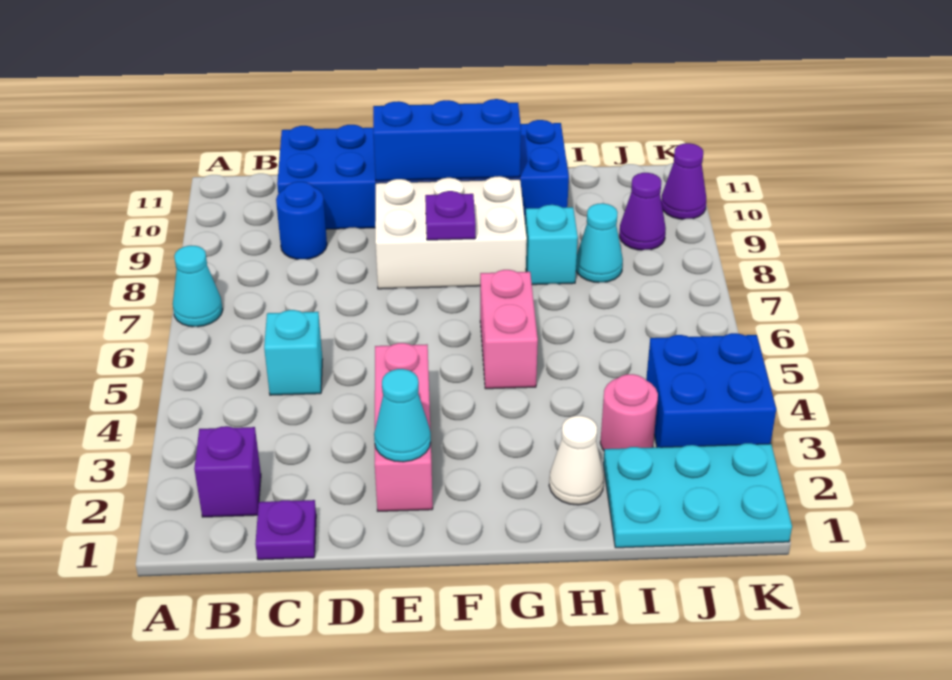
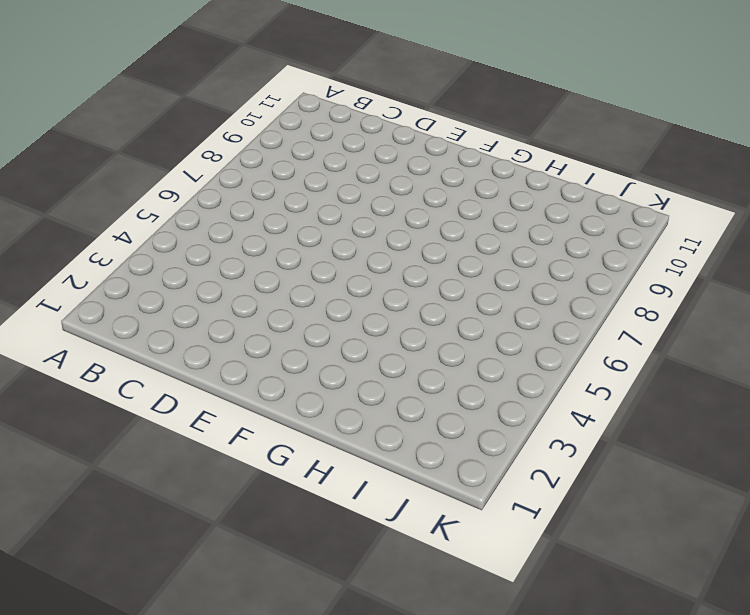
none -> cyan 1x1 cone [173,246,223,327]
none -> purple 1x1 brick [194,426,261,517]
none -> purple 1x1 plate [255,500,316,560]

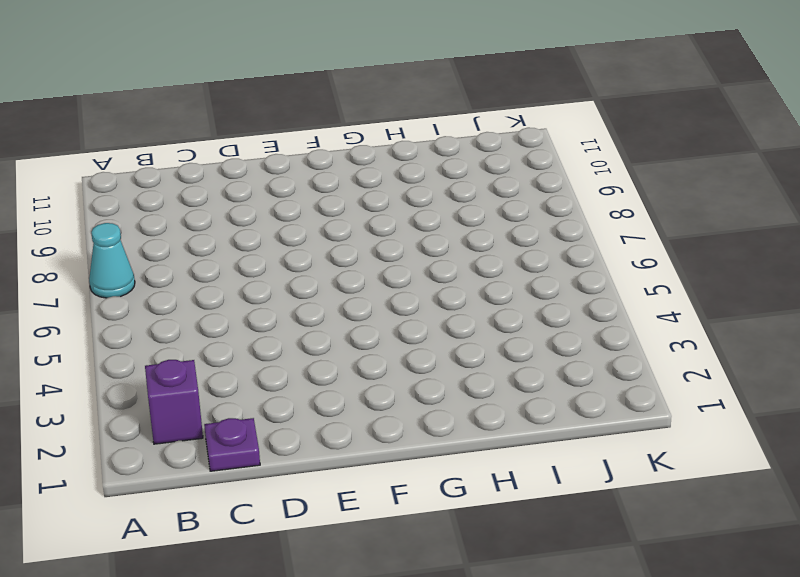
none -> cyan 1x1 brick [264,310,323,395]
none -> blue 1x1 round brick [276,182,327,259]
none -> blue 2x6 brick [277,120,569,229]

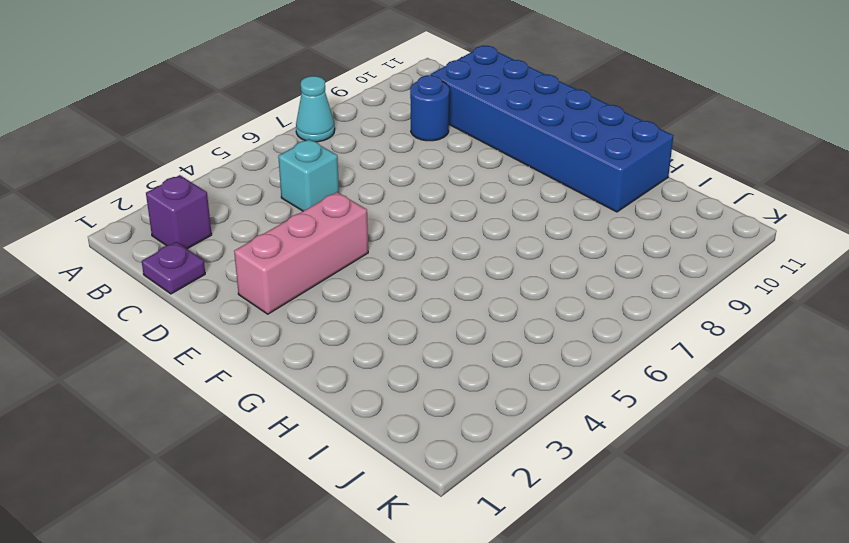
none -> white 2x3 brick [375,176,527,289]
none -> pink 1x2 brick [480,270,538,389]
none -> white 1x1 cone [549,416,604,505]

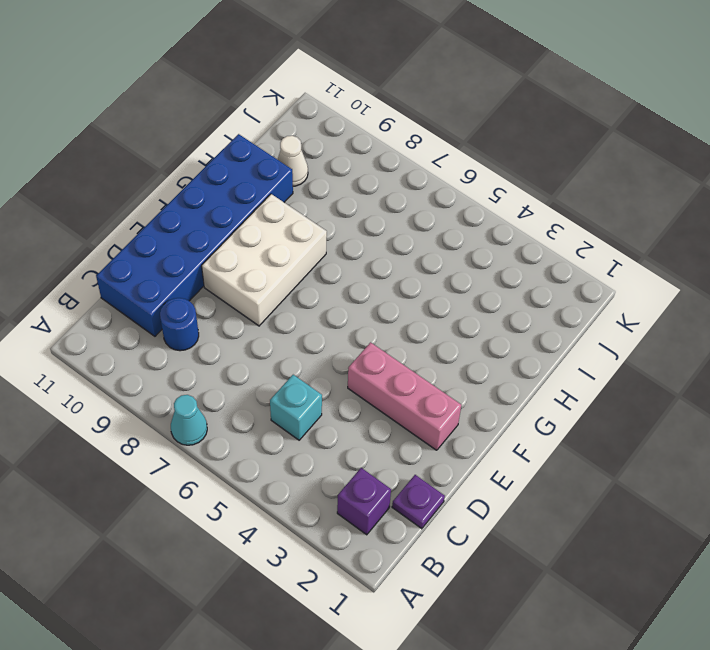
white 1x1 cone [277,136,308,186] -> white 1x1 cone moved to [549,416,604,505]
none -> pink 1x2 brick [480,270,538,389]
none -> cyan 1x1 brick [525,205,578,285]
none -> cyan 2x3 plate [603,443,792,548]

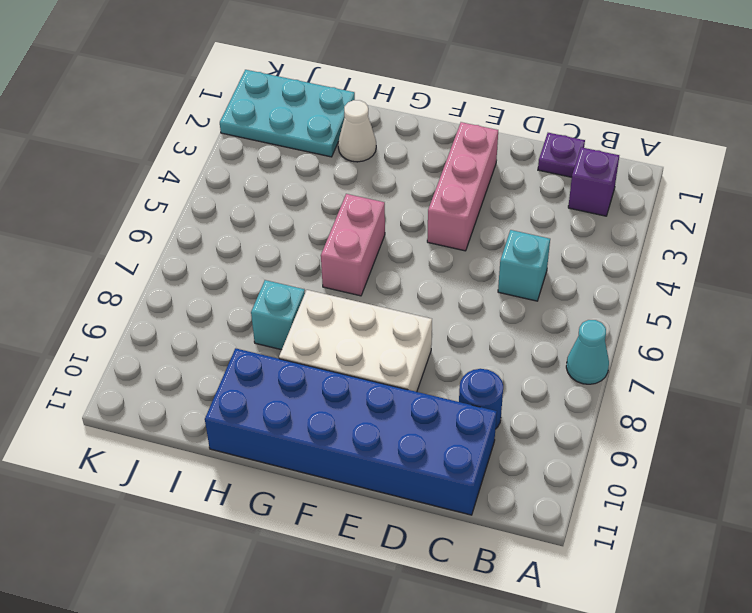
none -> pink 1x1 round brick [600,374,658,450]
none -> cyan 1x1 cone [576,203,623,283]
none -> blue 2x2 brick [646,333,776,447]

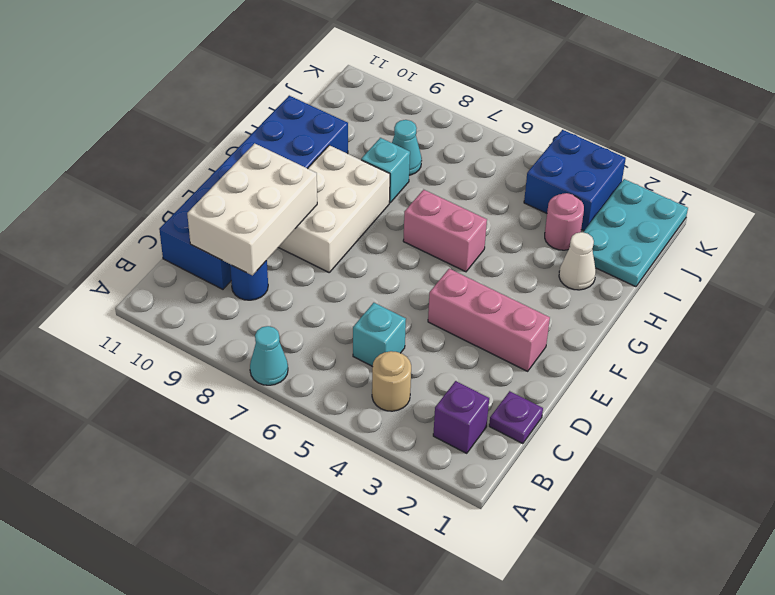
tan 1x1 round brick [372,351,411,411] -> none
white 2x3 brick [187,143,317,275] -> blue 1x3 brick [373,99,521,181]
none -> purple 1x1 cone [619,173,666,250]
none -> purple 1x1 cone [661,143,706,219]
none -> cyan 1x1 cone [374,369,431,462]

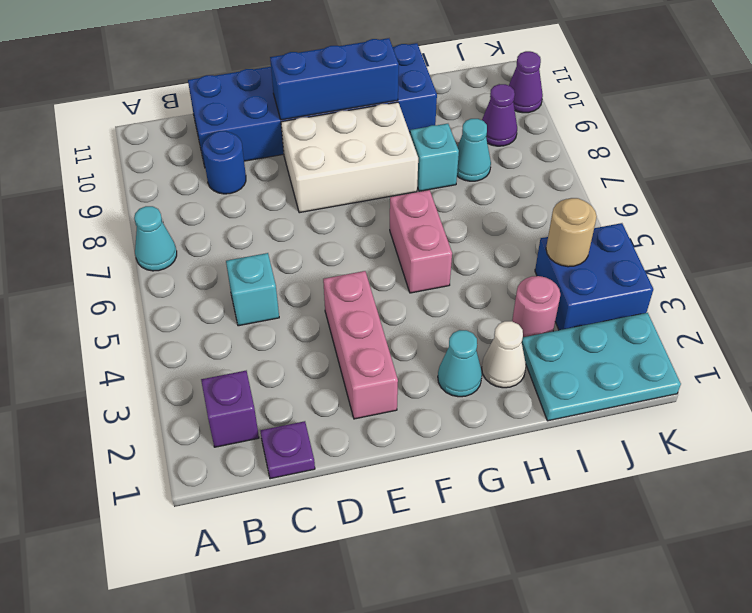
cyan 1x1 cone [438,330,482,397] -> cyan 1x1 cone moved to [374,369,431,462]
tan 1x1 round brick [546,198,597,267] -> none
none -> purple 1x1 plate [425,191,476,240]

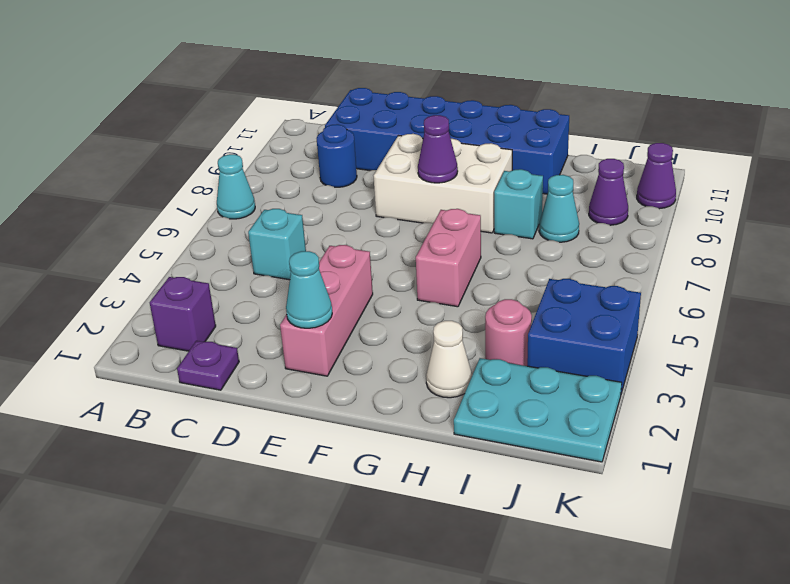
purple 1x1 cone [418,115,458,183] -> purple 1x1 plate [425,191,476,240]
none -> blue 1x3 brick [373,99,521,181]

